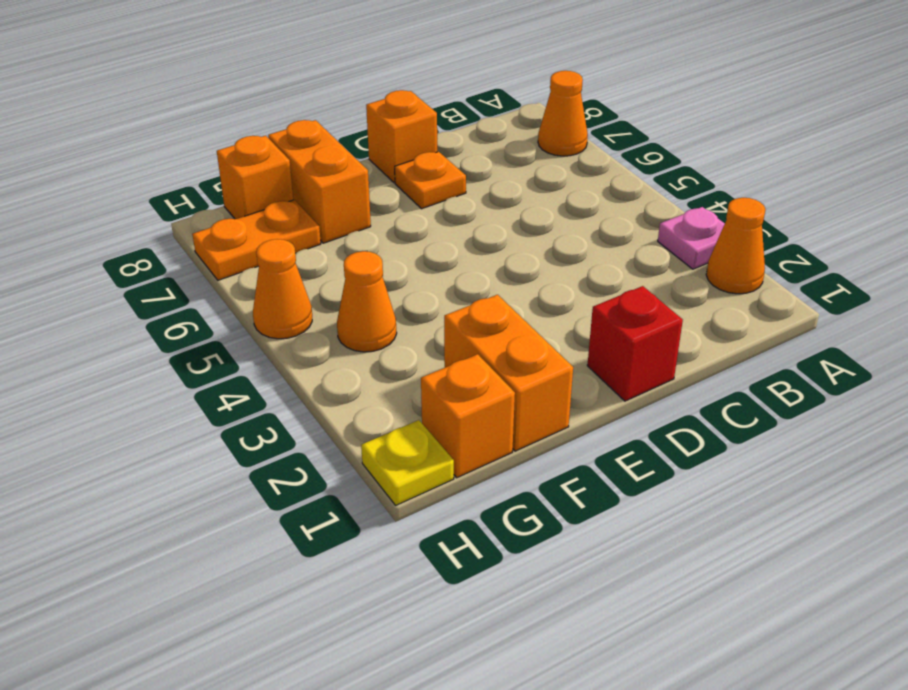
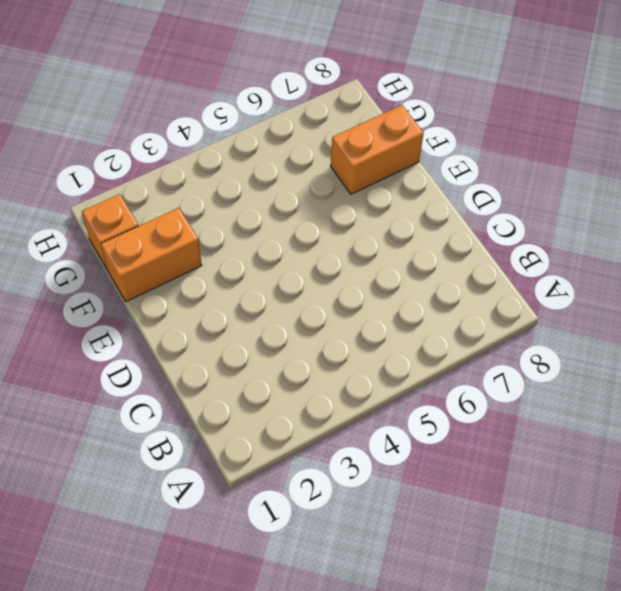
none -> orange 1x1 cone [706,198,766,294]
none -> pink 1x1 plate [658,207,725,269]
none -> orange 1x1 cone [538,71,588,156]

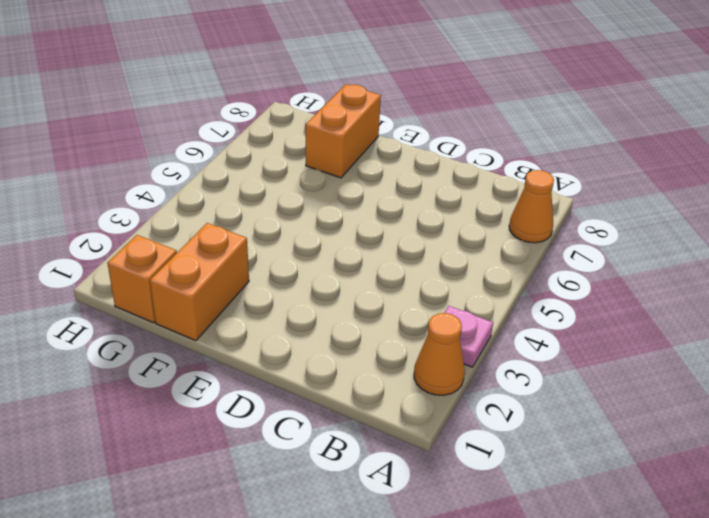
none -> red 1x1 brick [587,286,683,401]
none -> orange 1x1 plate [395,152,466,209]
none -> orange 1x1 brick [366,90,437,183]

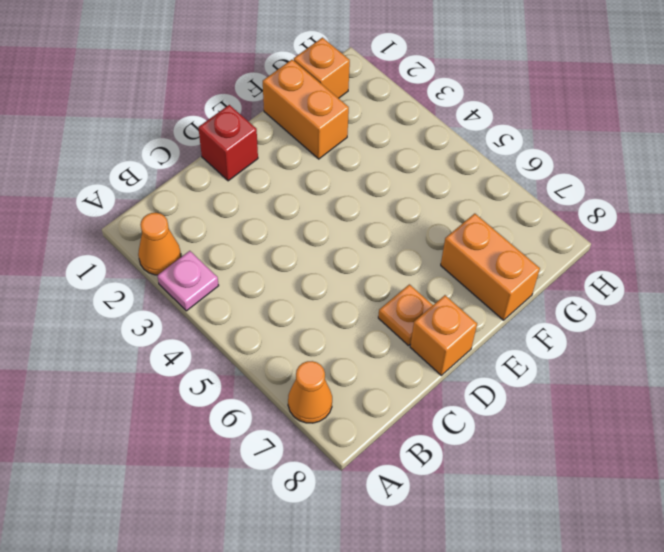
none -> orange 1x1 cone [337,251,397,352]
none -> orange 1x2 plate [192,200,321,280]
none -> orange 1x1 brick [217,136,293,219]

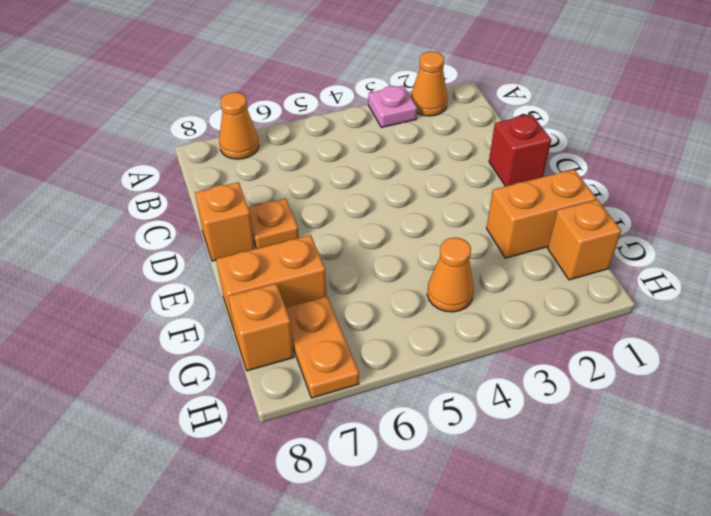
none -> yellow 1x1 plate [361,420,454,505]
none -> orange 1x1 cone [253,239,312,339]

